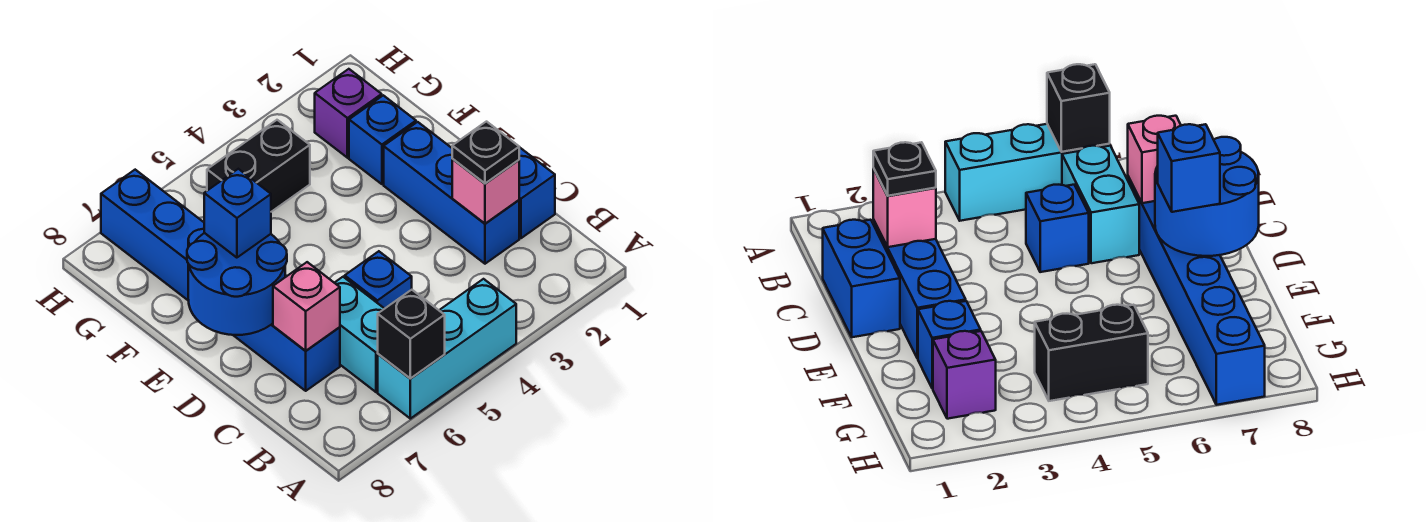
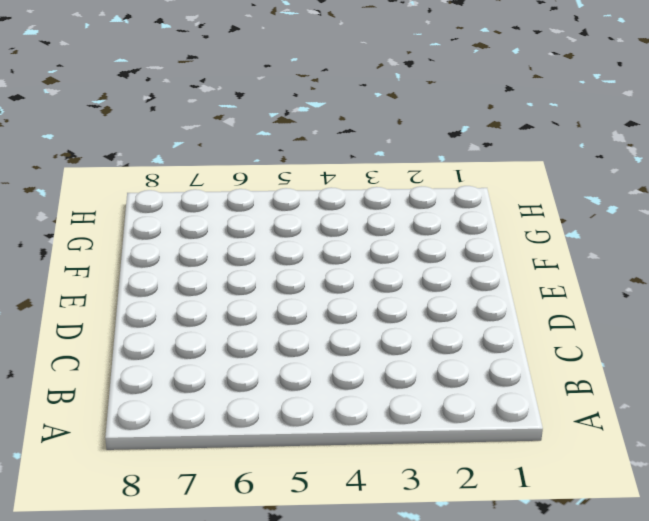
none -> cyan 1x3 brick [378,279,516,419]
none -> cyan 1x2 brick [335,277,384,392]
none -> blue 1x2 brick [519,147,555,238]

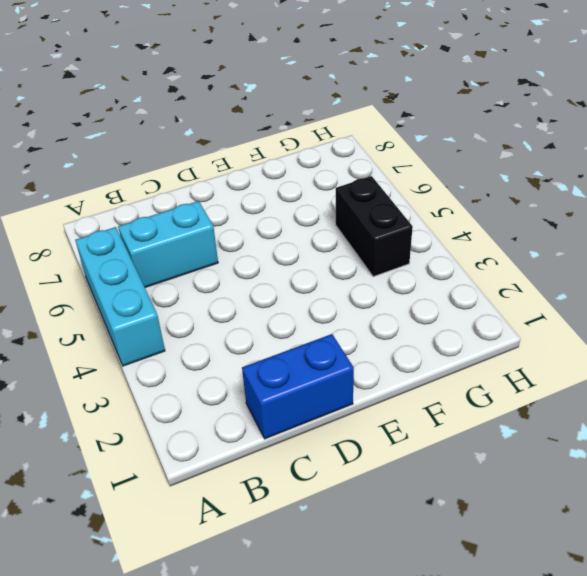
none -> blue 1x3 brick [384,122,519,264]
none -> blue 1x1 brick [345,251,412,309]
none -> blue 1x6 brick [101,170,340,391]

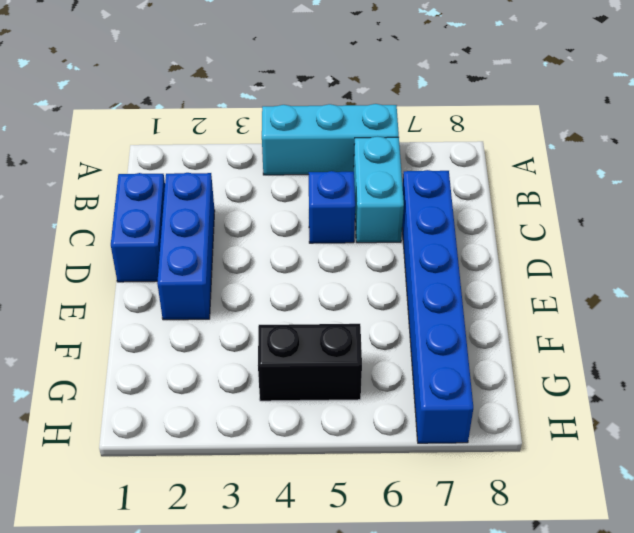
none -> blue 1x1 brick [349,95,416,184]
none -> purple 1x1 brick [315,69,382,158]
none -> black 1x1 brick [378,290,445,379]

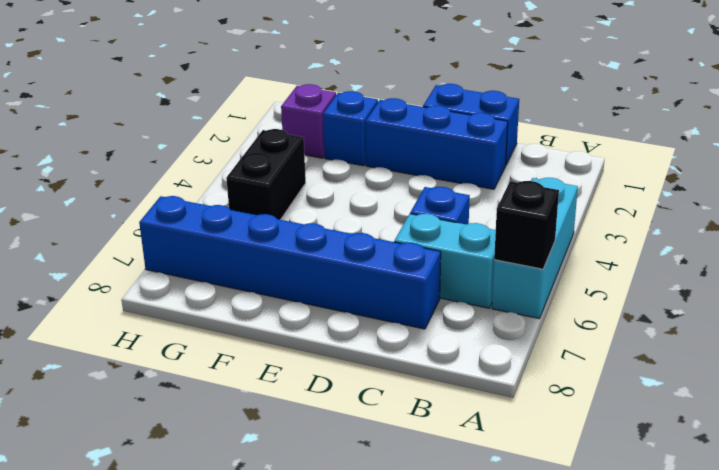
none -> pink 1x1 brick [452,159,519,224]
none -> pink 1x1 brick [273,262,340,351]
none -> blue 2x2 round brick [187,233,287,335]

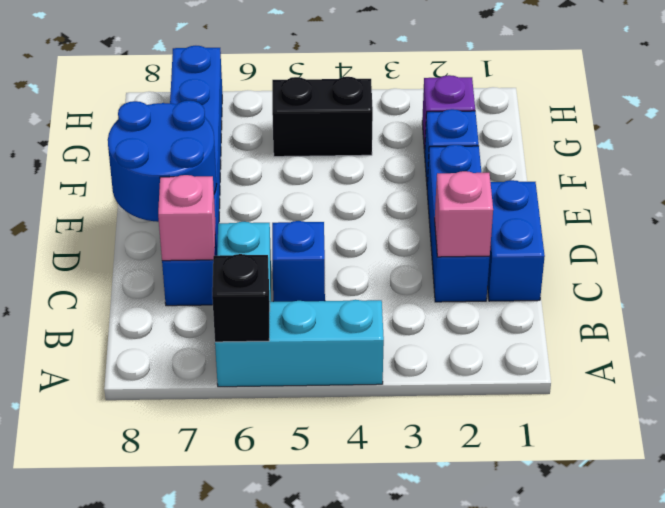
none -> black 1x1 plate [452,122,519,183]
none -> blue 1x1 brick [204,169,271,258]

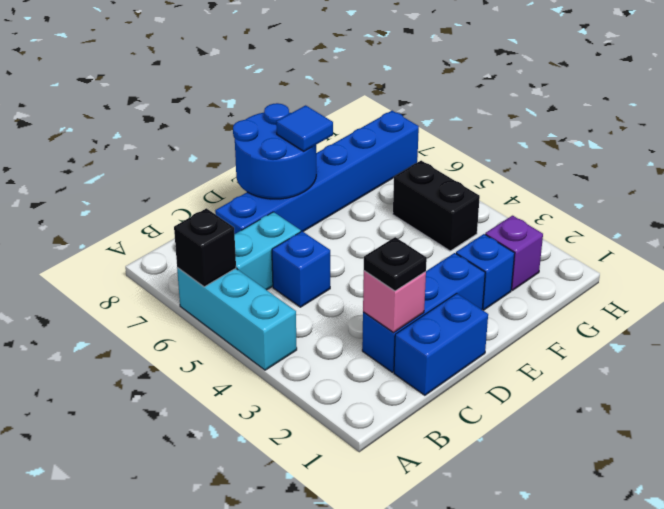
blue 1x1 tile [276,105,333,151] -> blue 1x1 brick [204,169,271,258]
none -> pink 1x1 brick [273,262,340,351]

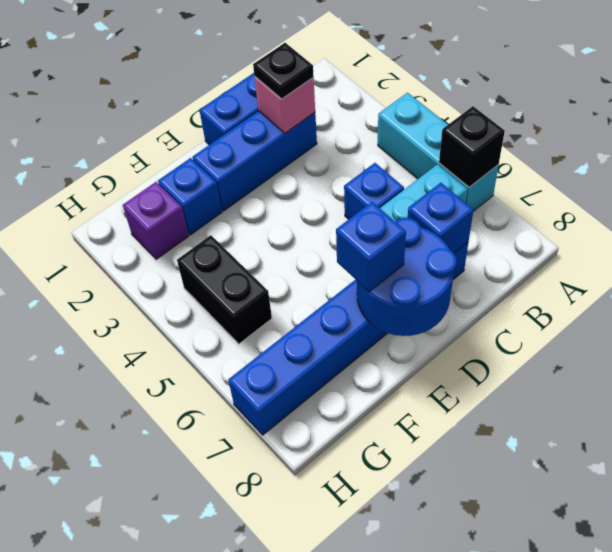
blue 1x1 brick [408,183,473,253] -> pink 1x1 brick [273,262,340,351]

